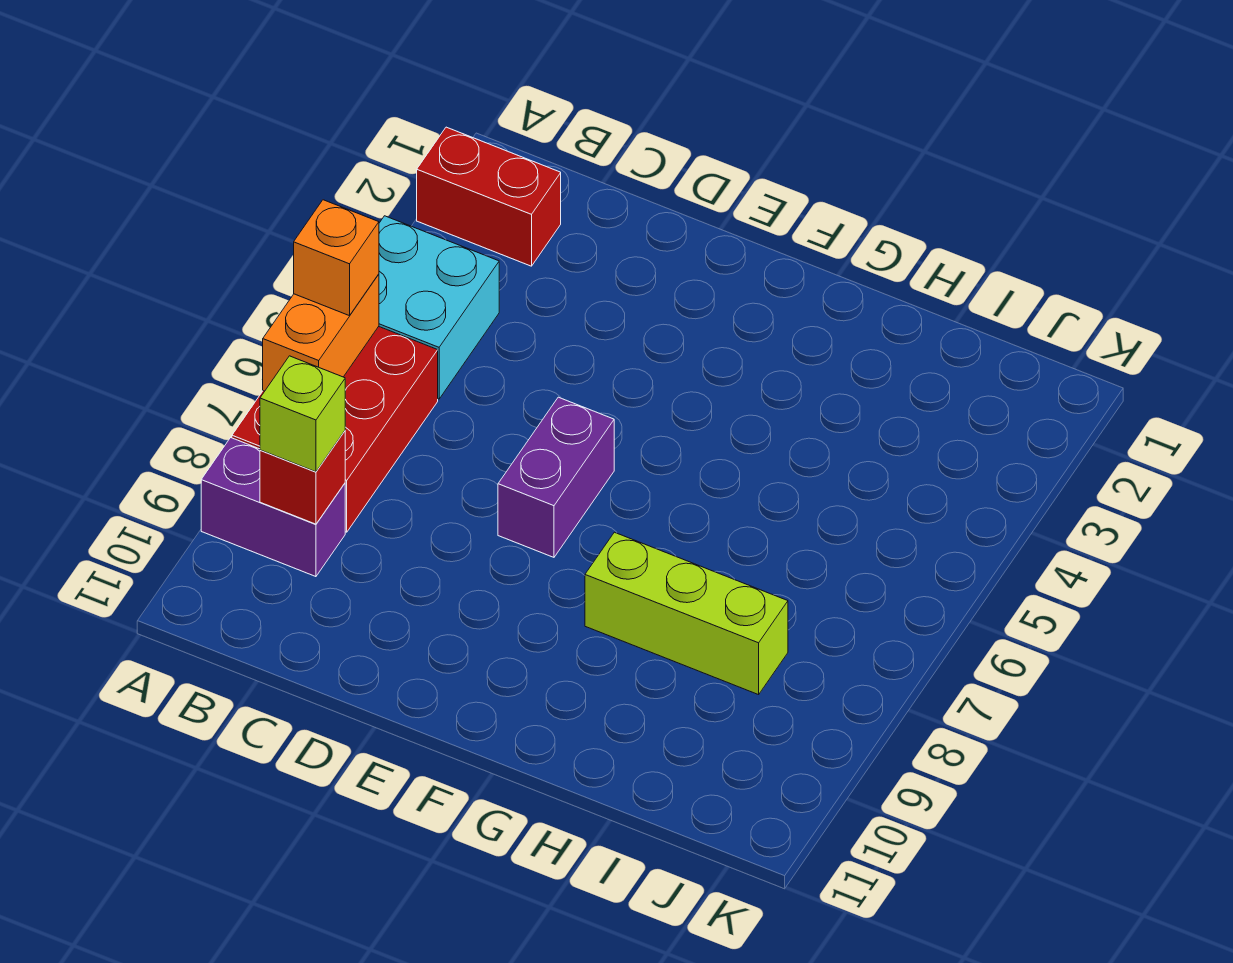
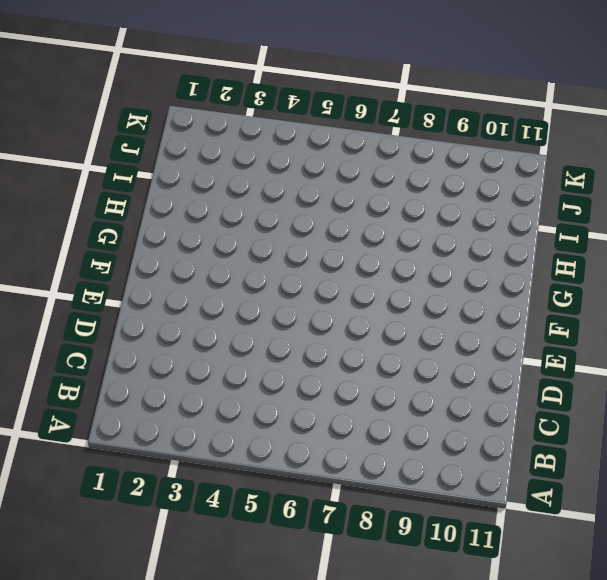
none -> red 1x2 brick [417,127,561,266]
none -> cyan 2x2 brick [379,216,499,399]

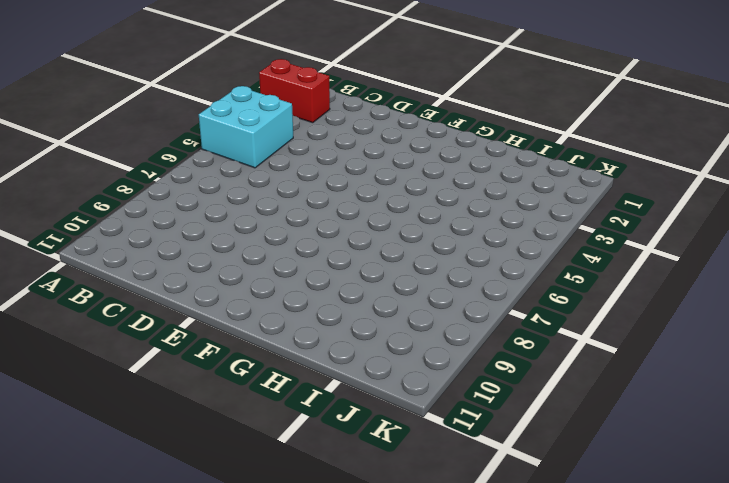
none -> red 2x3 brick [232,326,438,532]
none -> purple 1x2 brick [201,438,345,577]

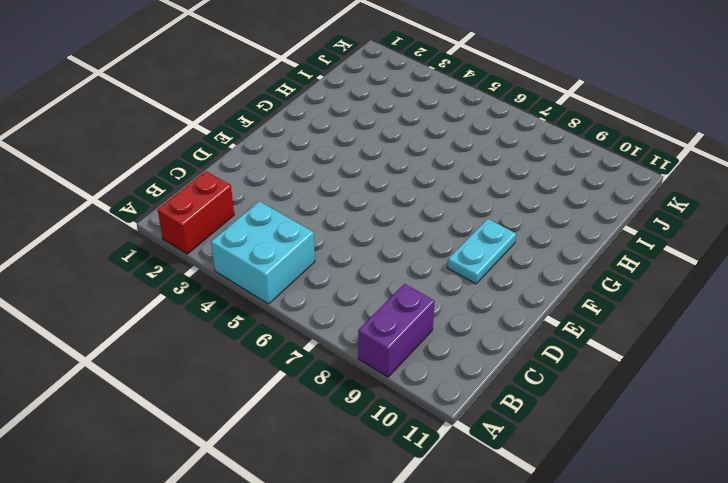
cyan 1x2 plate [448,219,516,284] -> none
none -> red 2x3 brick [232,326,438,532]
none -> purple 1x2 brick [498,397,614,557]

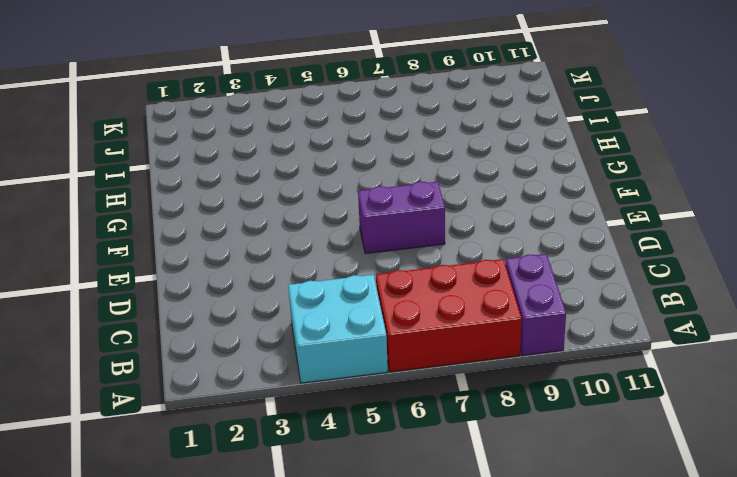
none -> red 1x2 brick [417,127,561,266]
none -> lime 1x3 brick [585,532,788,695]

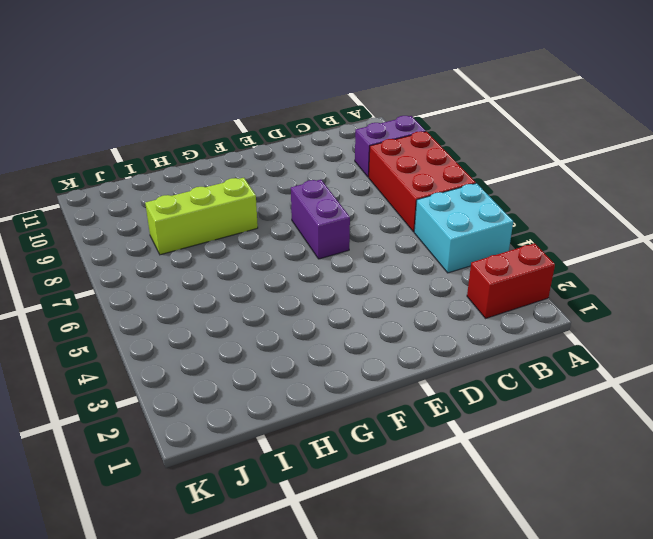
none -> orange 1x2 brick [263,274,379,391]
none -> red 1x1 brick [260,431,345,524]

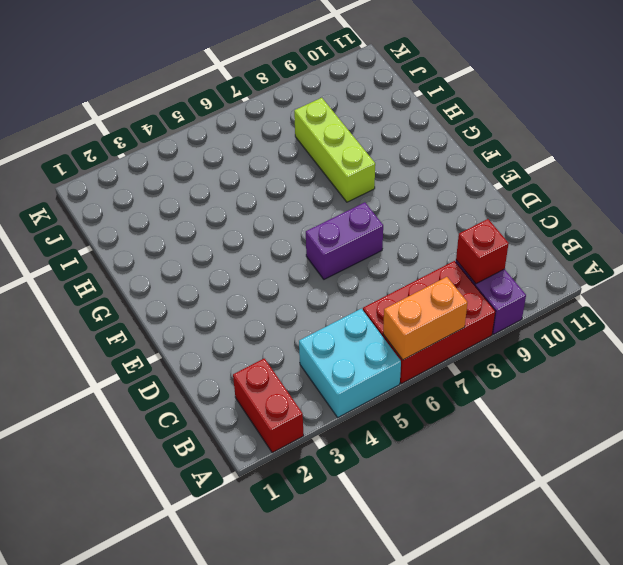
none -> orange 1x1 brick [294,200,379,316]
none -> lime 1x1 brick [260,356,345,472]

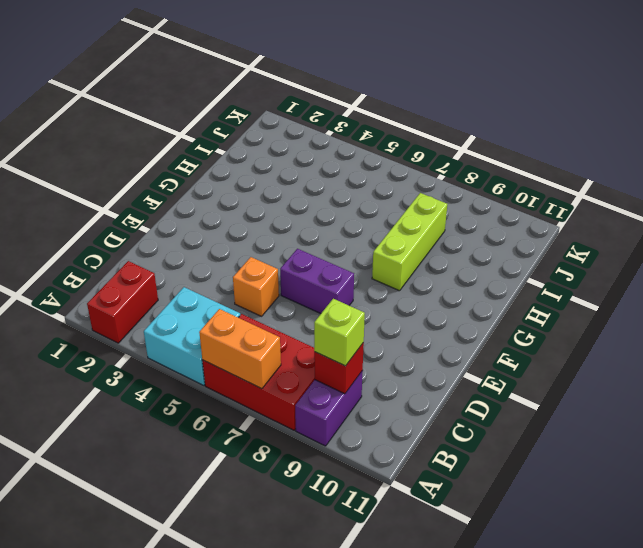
orange 1x1 brick [233,257,279,316] -> orange 1x1 brick moved to [294,200,379,316]

